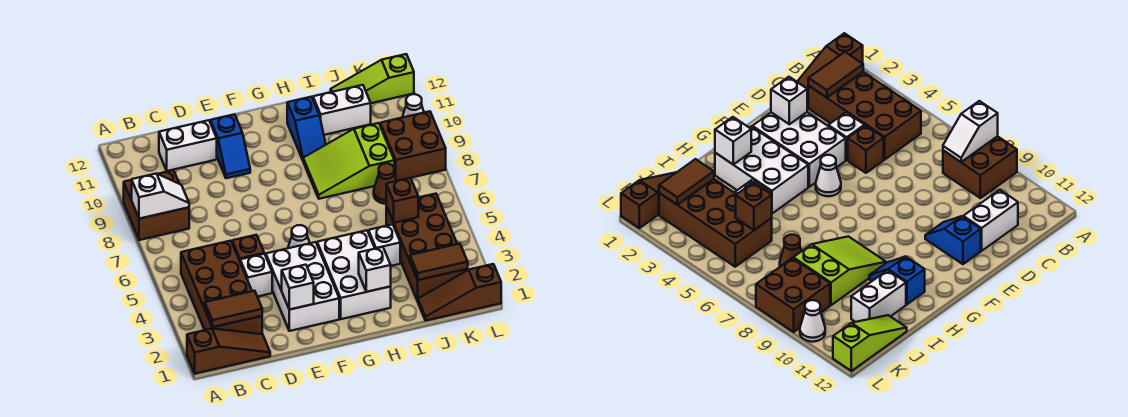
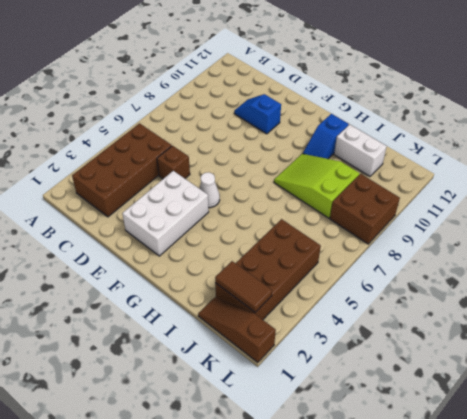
blue 1x2 slope [234,94,281,134] -> blue 1x2 slope turned to [210,114,250,178]
none -> brown 1x3 slope [187,329,270,374]
none -> brown 2x2 brick [124,170,189,240]
none -> white 1x2 brick [159,120,217,171]

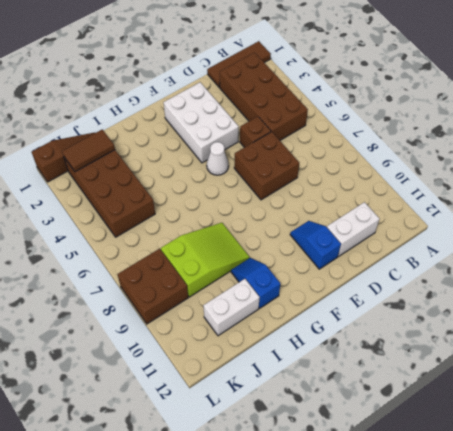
brown 1x3 tile [207,41,271,87] -> brown 1x3 slope [187,329,270,374]
brown 2x2 brick [234,132,299,200] -> brown 2x2 brick moved to [124,170,189,240]
none -> white 1x1 brick [240,254,272,297]
none -> white 2x3 brick [317,230,391,319]
none -> white 1x1 brick [369,224,400,266]

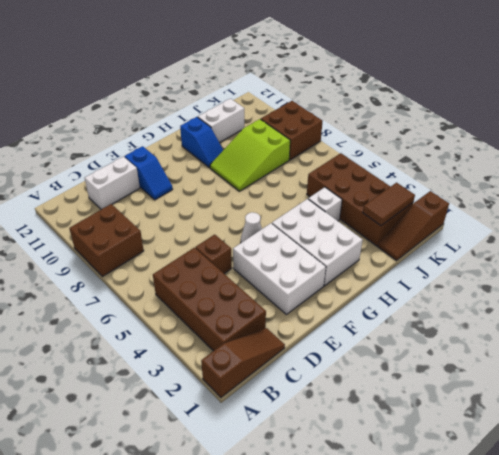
none -> white 1x1 brick [240,254,272,297]
none -> brown 1x1 cone [374,163,396,204]
none -> lime 1x3 slope [331,54,414,103]

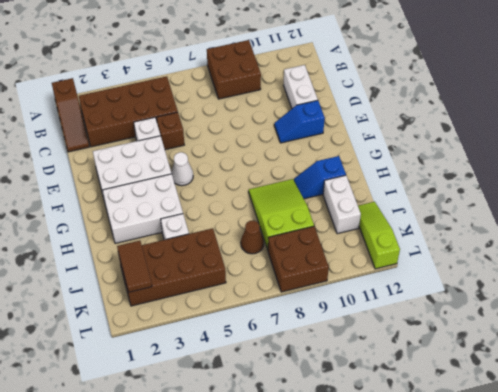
none -> brown 1x3 slope [418,264,501,321]
none -> white 1x1 cone [402,94,424,118]
none -> white 1x2 slope [132,174,189,219]

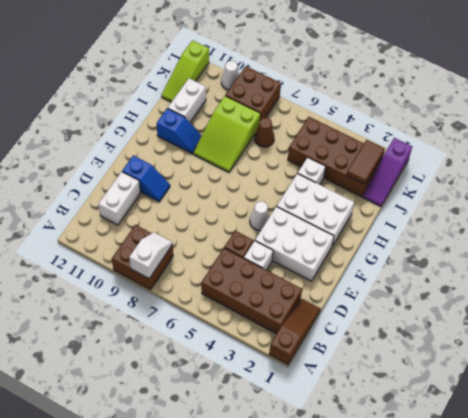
purple 1x3 slope [363,138,412,206] -> brown 1x3 slope [418,264,501,321]
none -> brown 1x2 tile [205,291,262,327]
none -> white 1x1 brick [282,265,314,310]
none -> white 1x1 brick [359,247,391,292]

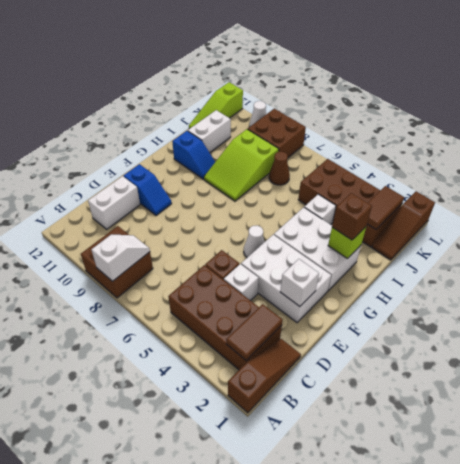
lime 1x1 brick [328,227,366,258] -> white 1x1 brick [359,247,391,292]
brown 1x1 brick [332,193,372,240] -> brown 1x1 brick moved to [386,178,418,223]

